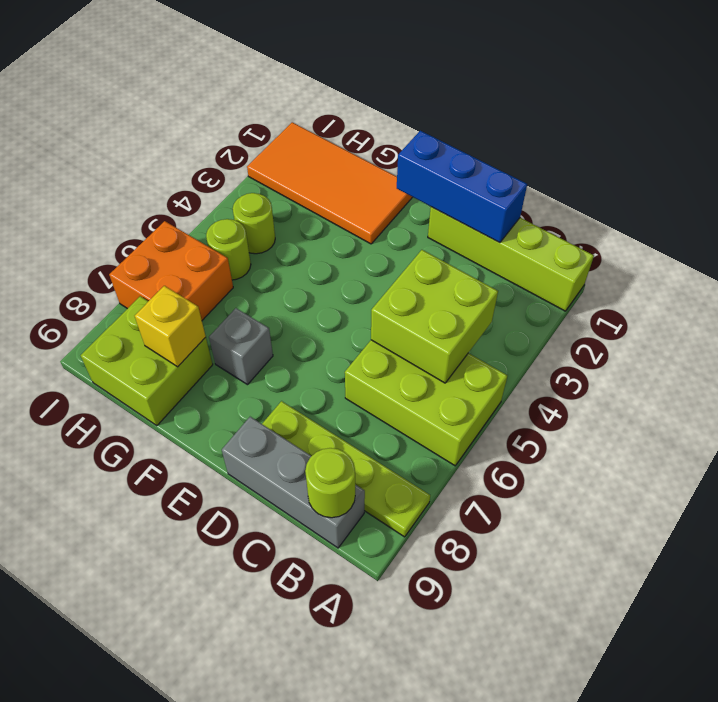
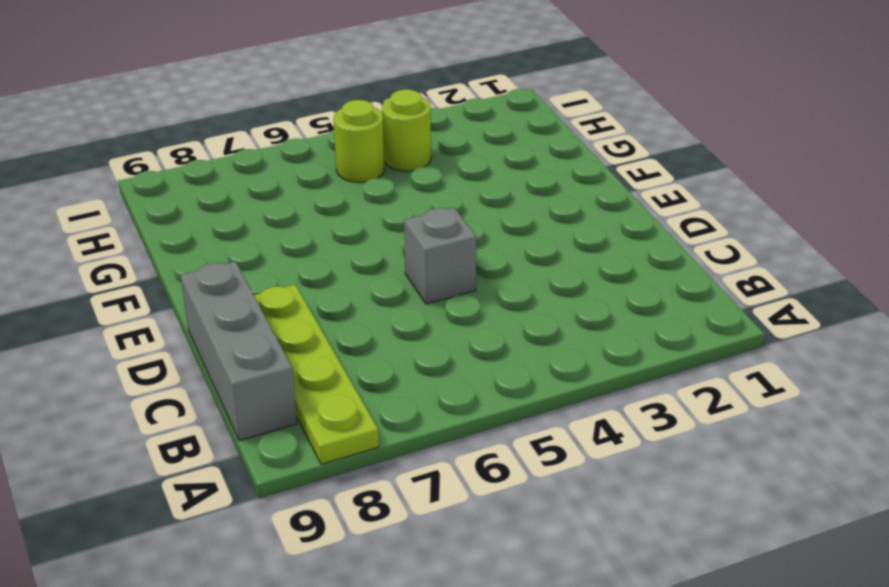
grey 1x1 brick [404,207,476,304] -> grey 1x1 brick moved to [209,308,273,385]
none -> lime 1x4 brick [428,207,594,311]
none -> lime 2x3 brick [345,340,508,466]
none -> orange 2x4 tile [247,122,412,244]

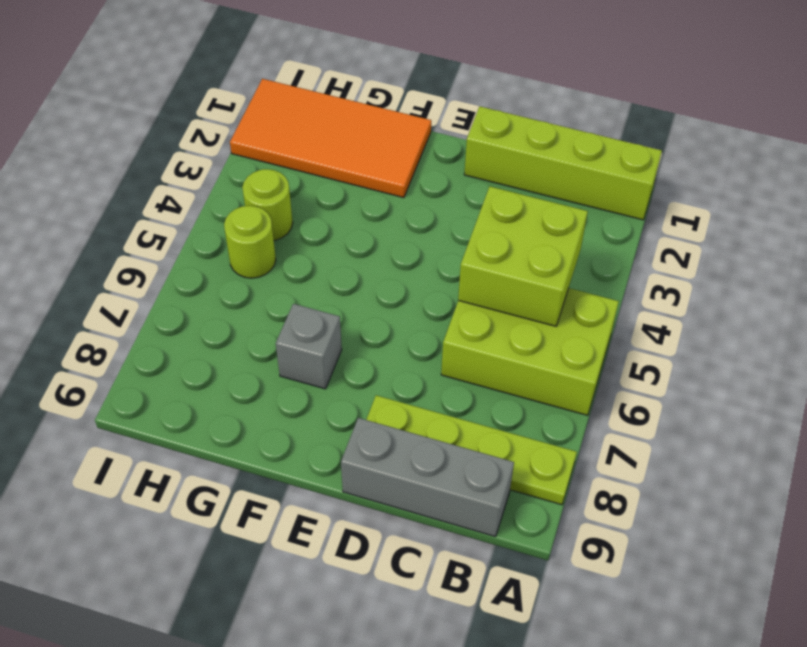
none -> lime 2x2 brick [81,296,213,425]
none -> orange 2x2 brick [109,221,233,320]
none -> lime 1x1 round brick [305,448,355,518]

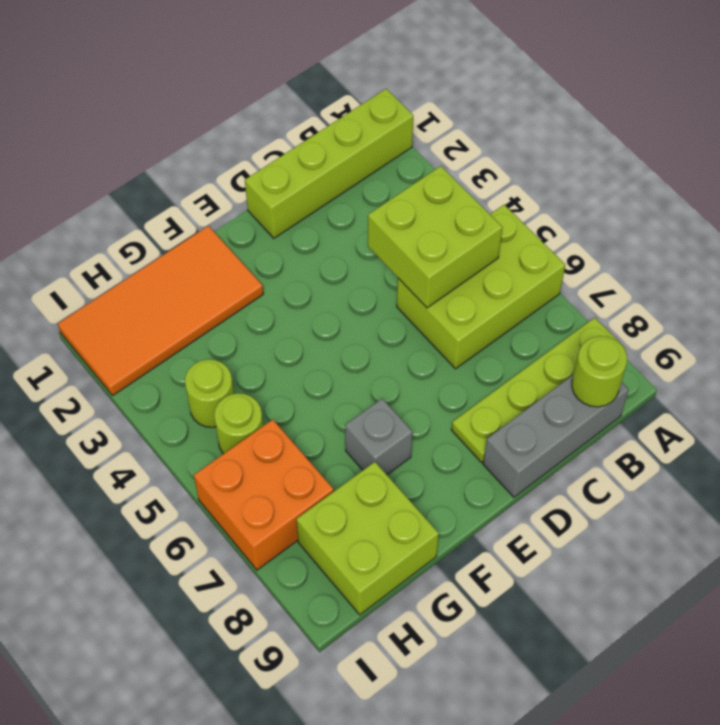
none -> blue 1x3 brick [397,131,527,243]
none -> yellow 1x1 brick [135,286,206,367]

